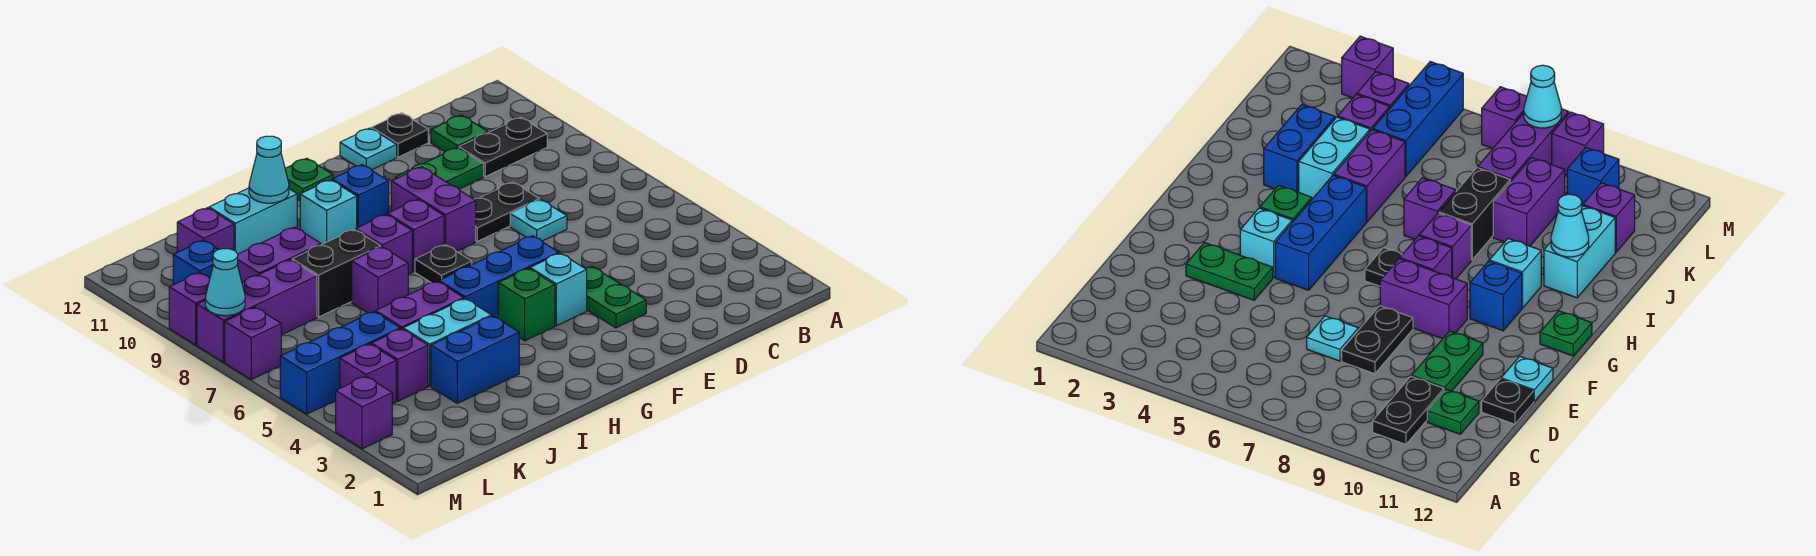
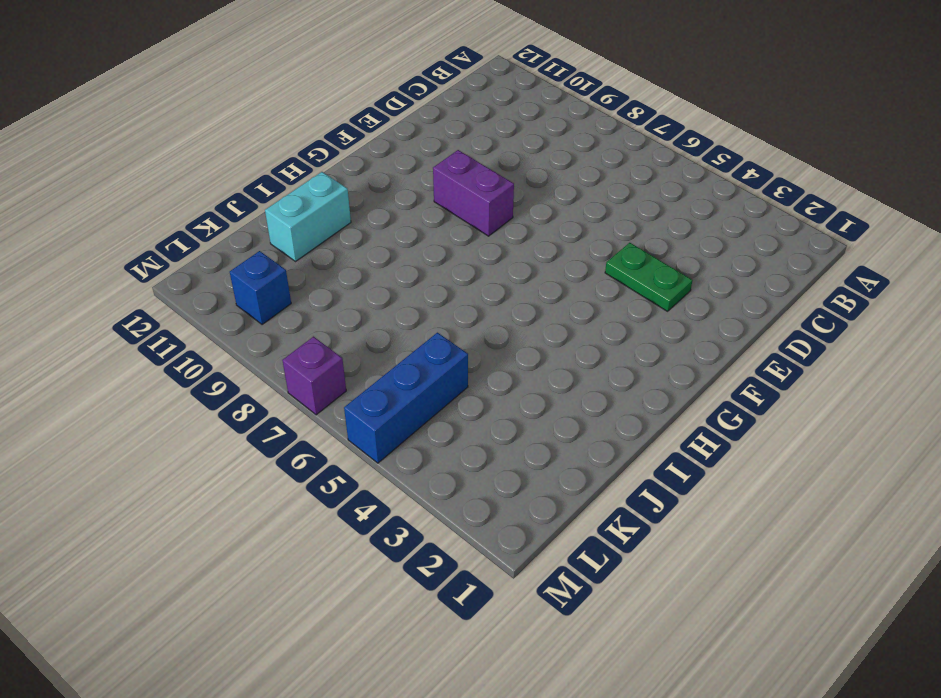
none -> black 1x2 plate [459,117,547,177]
none -> green 1x1 plate [431,115,488,151]
none -> cyan 1x1 plate [510,199,567,241]
none -> black 1x2 plate [474,182,539,241]

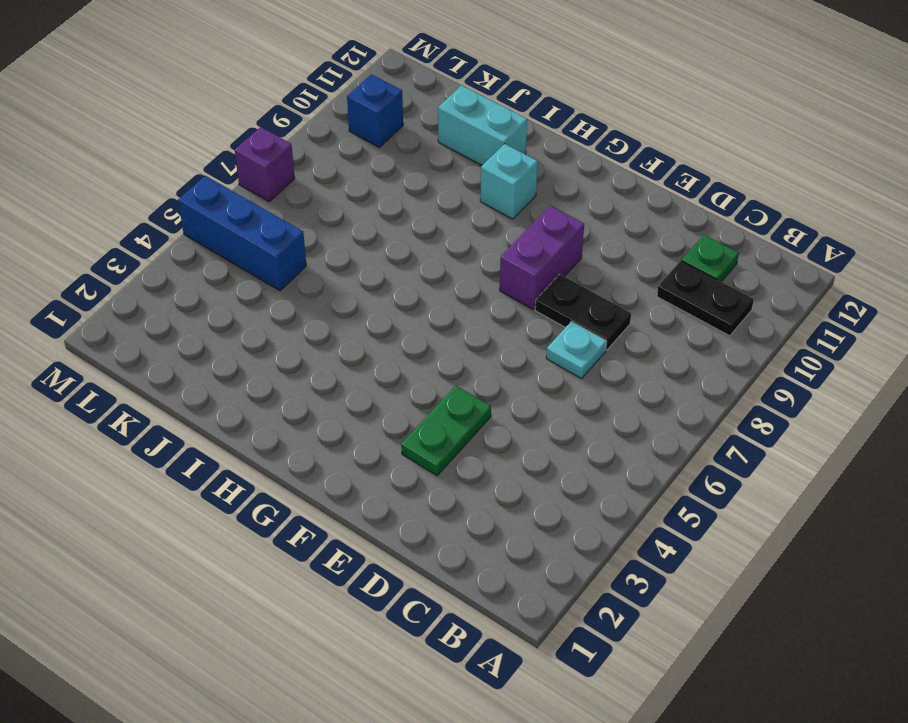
none -> green 1x2 plate [395,147,484,189]
none -> black 1x1 plate [372,113,428,157]
none -> cyan 1x1 plate [340,128,397,170]
none -> cyan 1x1 brick [530,253,587,326]

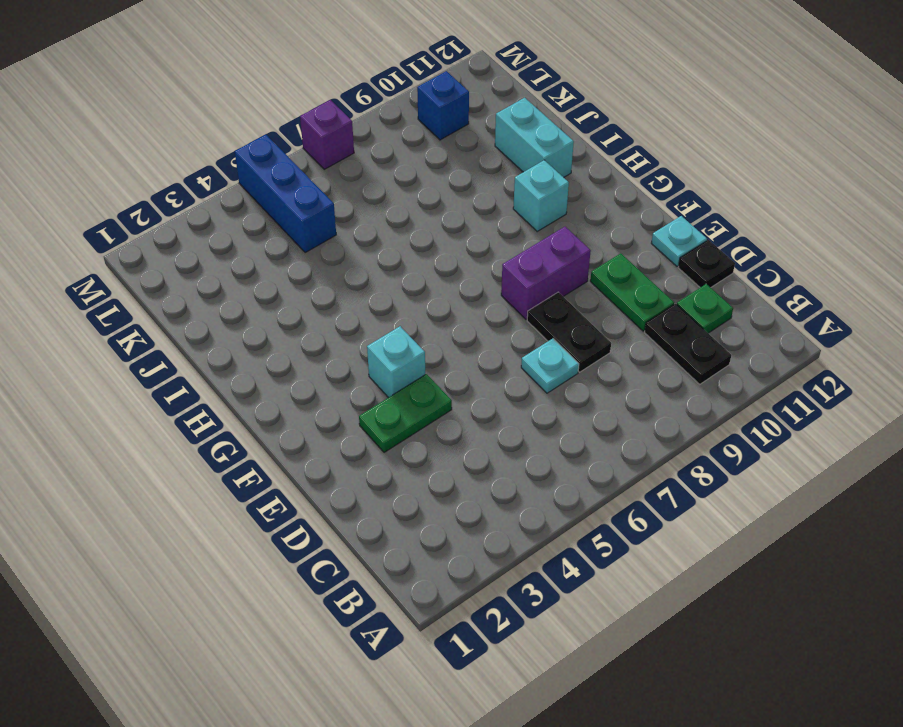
none -> blue 1x3 brick [439,236,559,318]
none -> green 1x1 brick [498,268,555,341]
none -> black 1x1 plate [415,245,472,283]
none -> purple 1x1 brick [387,199,444,272]

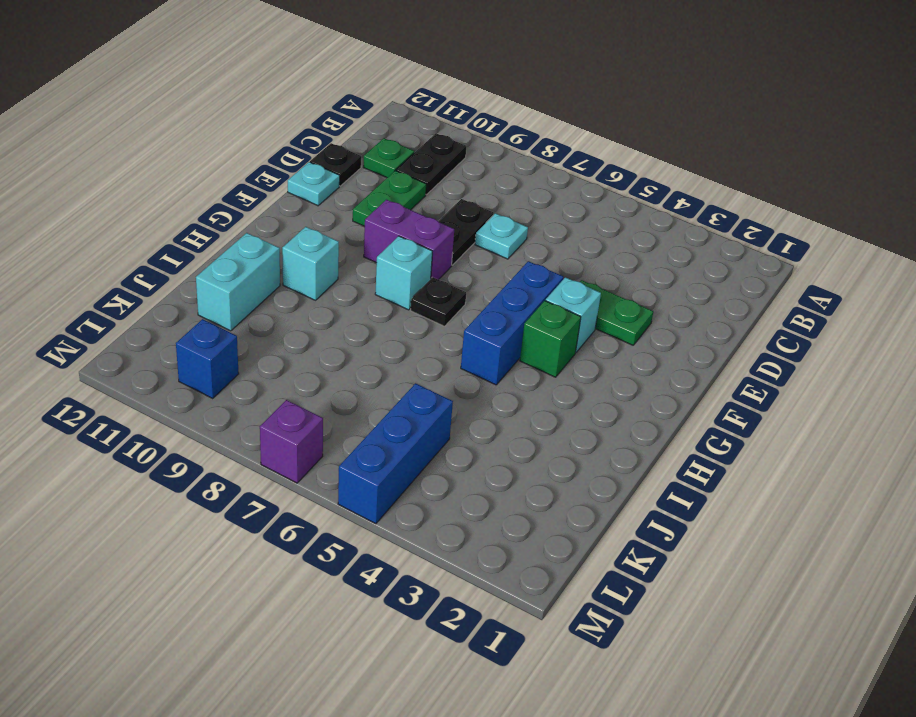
cyan 1x1 brick [375,236,433,310] -> purple 1x1 brick [387,199,444,272]
none -> blue 1x1 brick [332,165,389,228]
none -> green 1x1 plate [285,158,333,201]
none -> purple 1x1 brick [356,214,412,274]
none -> blue 1x2 brick [431,316,519,403]

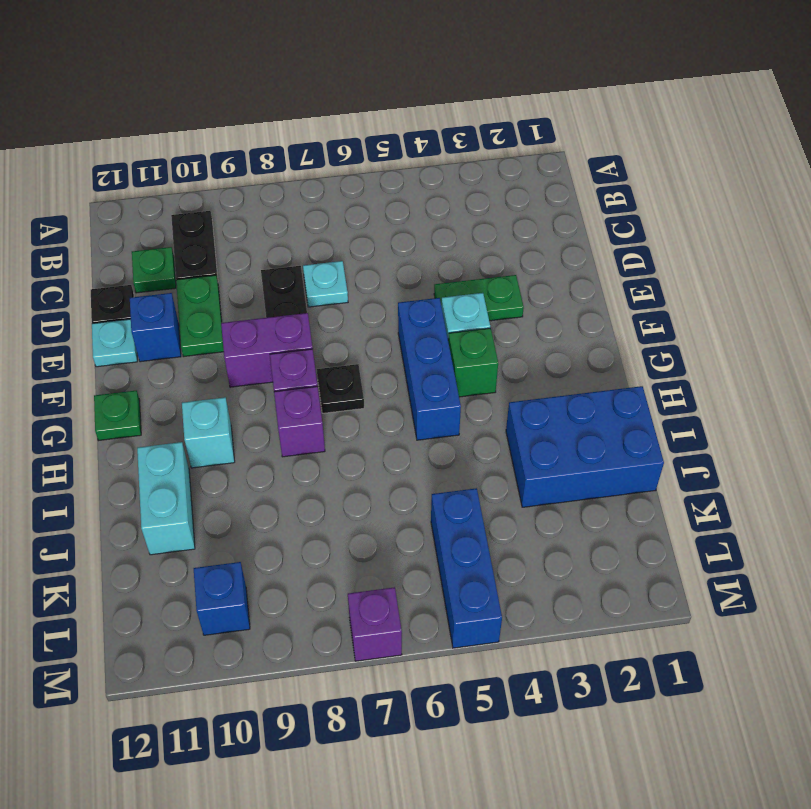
blue 1x1 brick [130,293,181,362] -> blue 1x1 brick moved to [332,165,389,228]
blue 2x3 brick [506,386,664,507] -> blue 1x2 brick [431,316,519,403]
none -> cyan 1x2 brick [403,299,492,386]
none -> purple 1x2 brick [375,281,464,329]
none -> purple 1x1 brick [352,247,408,313]
none -> black 1x2 brick [292,229,381,317]

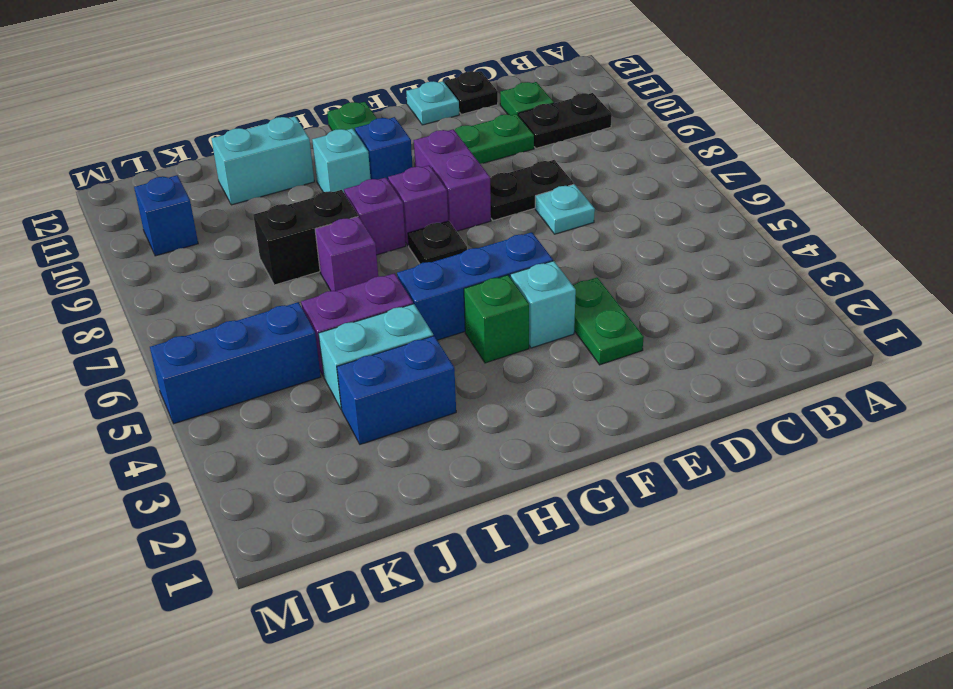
none -> purple 1x2 brick [237,227,321,282]
none -> purple 1x1 brick [371,329,428,401]
none -> purple 1x3 brick [197,260,317,362]
none -> purple 1x1 brick [177,208,234,252]

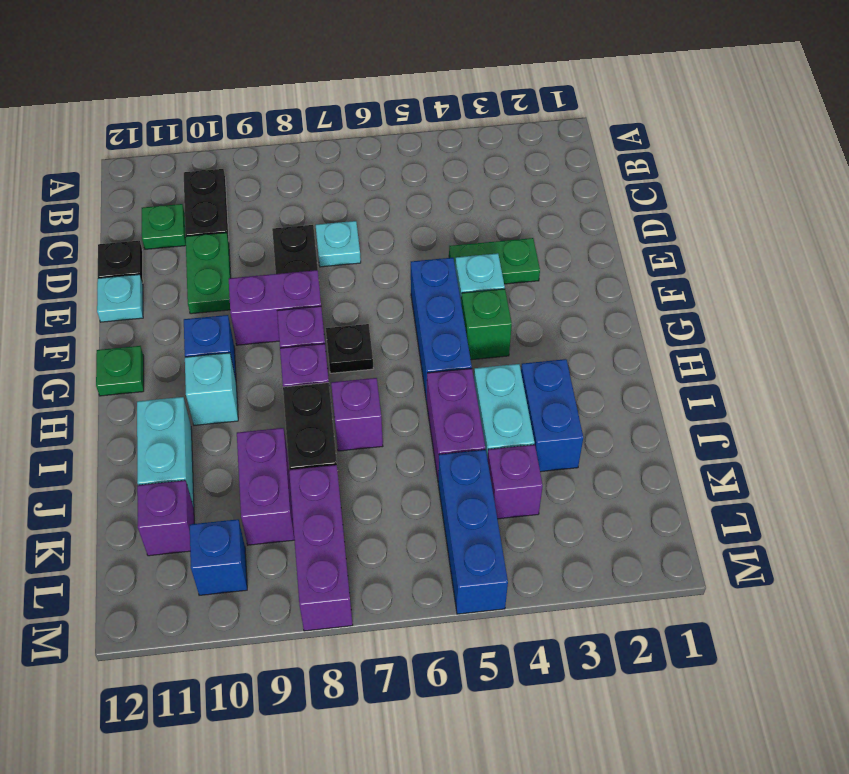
none -> purple 1x1 brick [340,344,396,404]
none -> purple 1x1 brick [336,376,392,449]
none -> purple 1x1 brick [225,307,281,380]
none -> purple 1x1 brick [169,272,210,345]

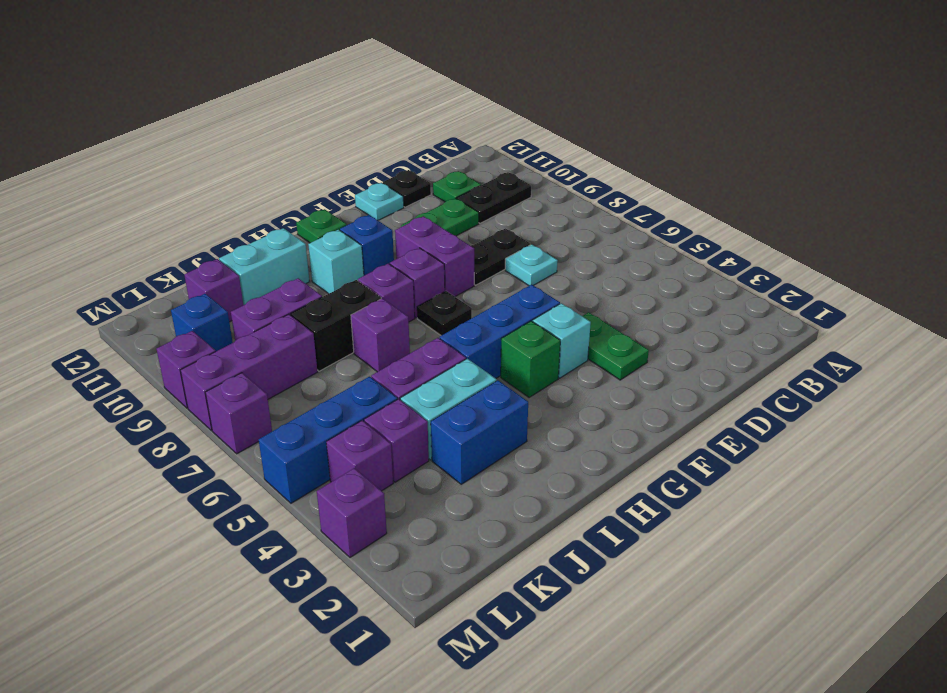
none -> cyan 1x1 cone [249,136,289,203]
none -> cyan 1x1 cone [205,249,245,316]

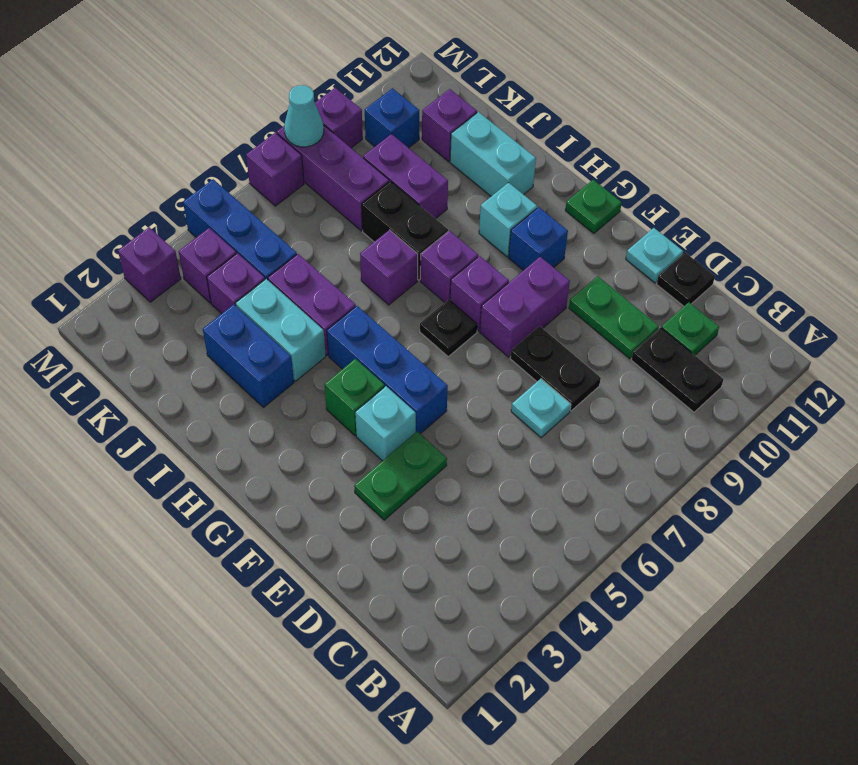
none -> cyan 1x1 cone [249,136,289,203]

